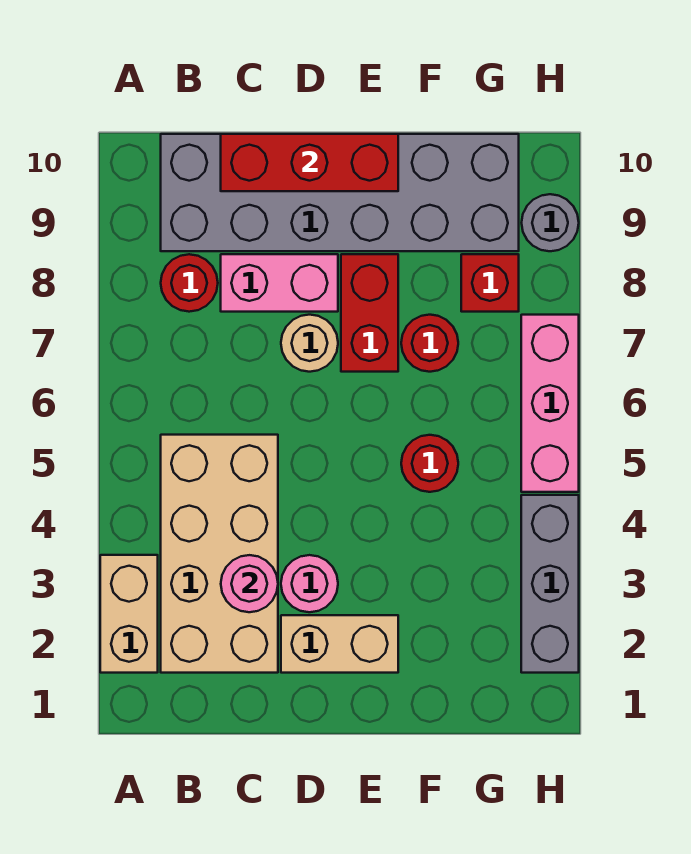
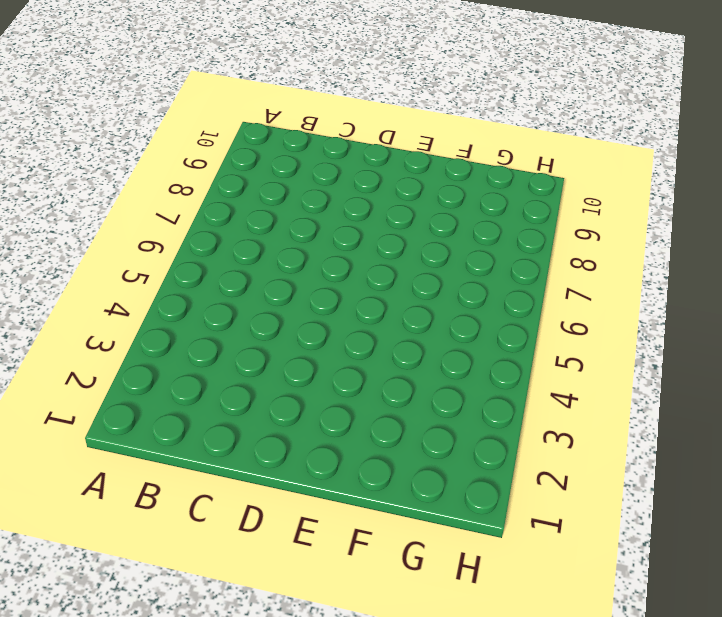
none -> tan 1x2 brick [100,555,158,673]
none -> tan 2x4 brick [161,435,278,673]
none -> red 1x1 round brick [161,254,218,312]

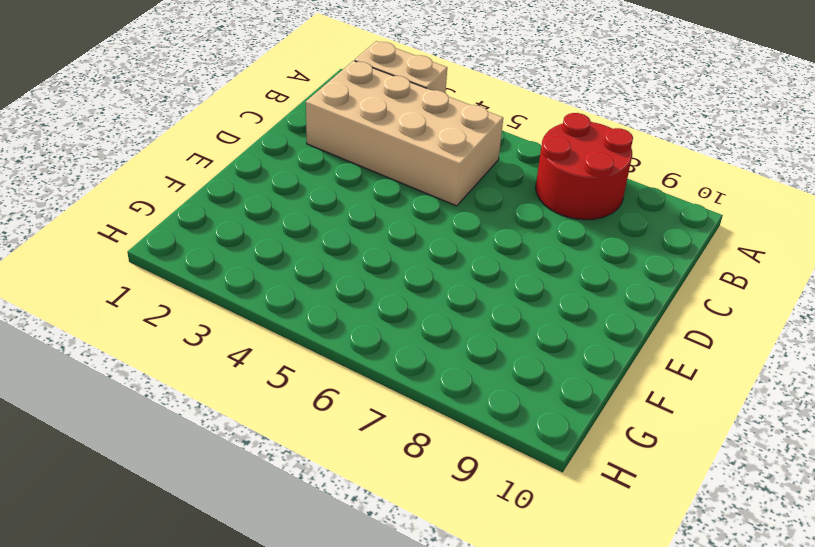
red 2x2 round brick [536,113,633,220] -> red 1x1 round brick [161,254,218,312]
none -> grey 2x6 brick [161,134,519,251]
none -> pink 1x2 brick [221,254,338,312]
none -> tan 1x2 brick [281,615,398,673]

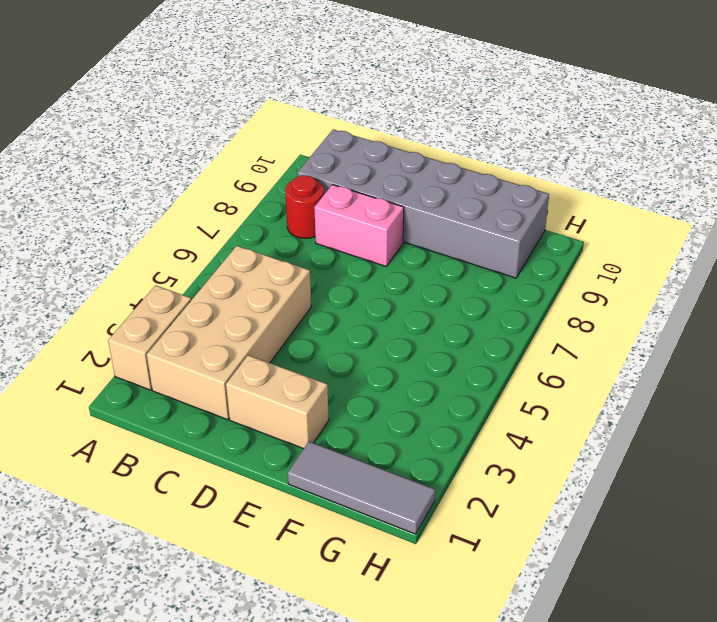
grey 1x3 tile [288,442,435,534] -> none
none -> pink 1x1 round brick [281,555,338,612]
none -> tan 1x1 round brick [281,315,338,372]
none -> red 1x2 brick [341,254,398,372]

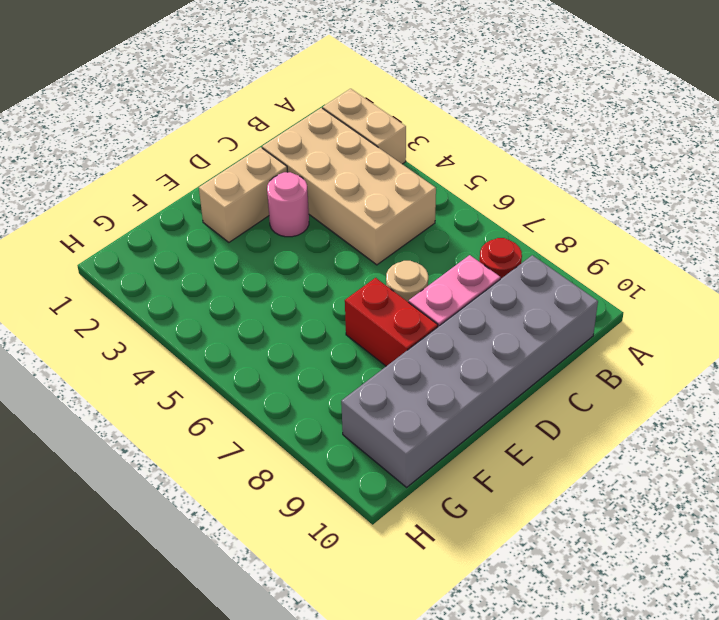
none -> red 1x1 round brick [401,435,458,492]
none -> red 1x1 round brick [401,315,458,372]
none -> red 1x1 brick [461,254,519,312]

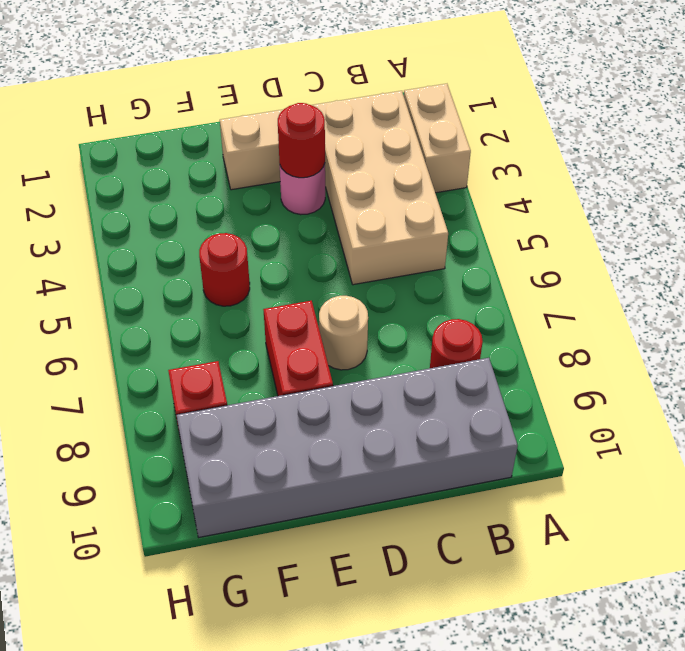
red 1x1 round brick [278,103,325,178] -> red 1x1 round brick moved to [401,315,458,372]
none -> pink 1x2 brick [221,254,338,312]
none -> grey 1x3 brick [521,495,579,673]
none -> pink 1x3 brick [521,315,579,492]

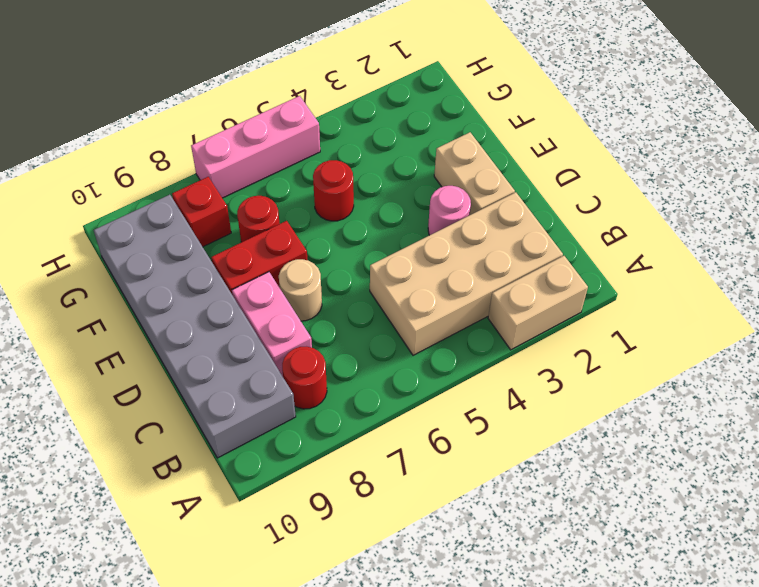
none -> grey 1x3 brick [521,495,579,673]
none -> grey 1x1 round brick [522,194,579,251]
none -> pink 1x1 round brick [221,555,278,612]

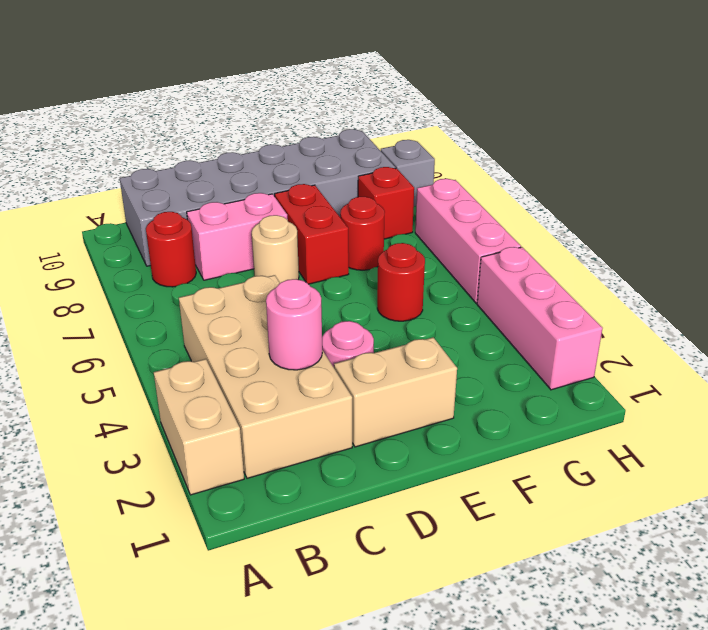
pink 1x3 brick [477,247,603,390] -> grey 1x3 brick [521,495,579,673]
grey 1x1 brick [381,140,435,206] -> grey 1x1 round brick [522,194,579,251]
none -> red 1x3 brick [221,134,398,191]

